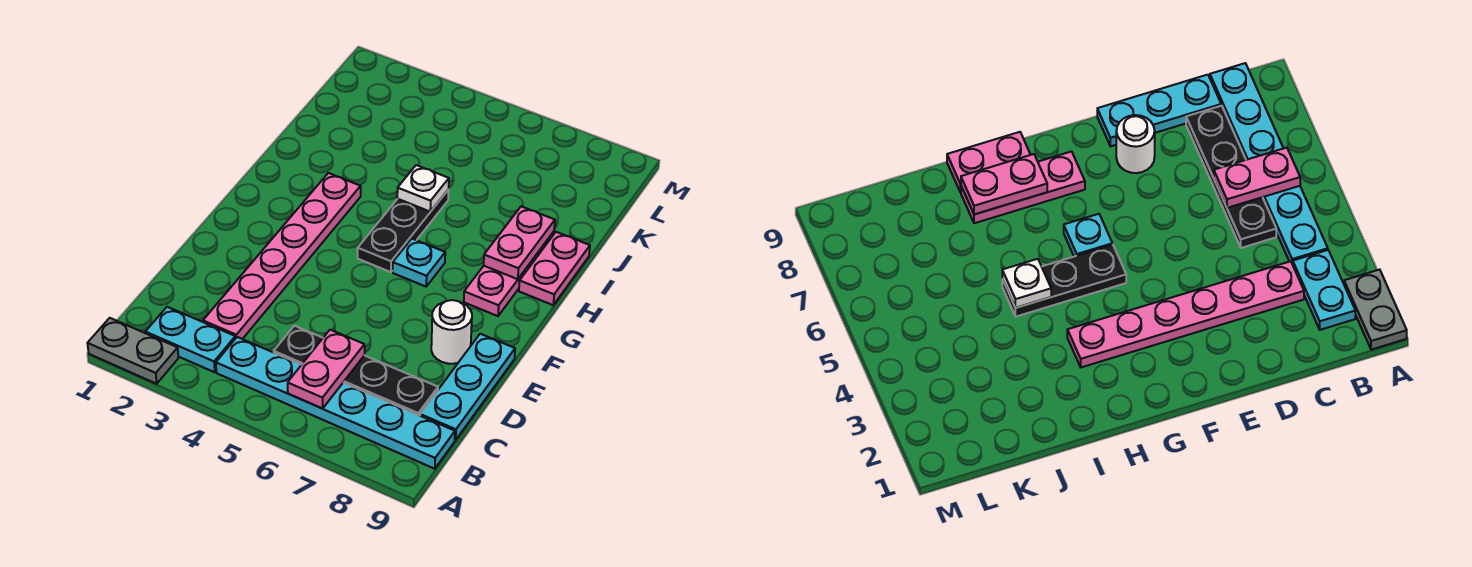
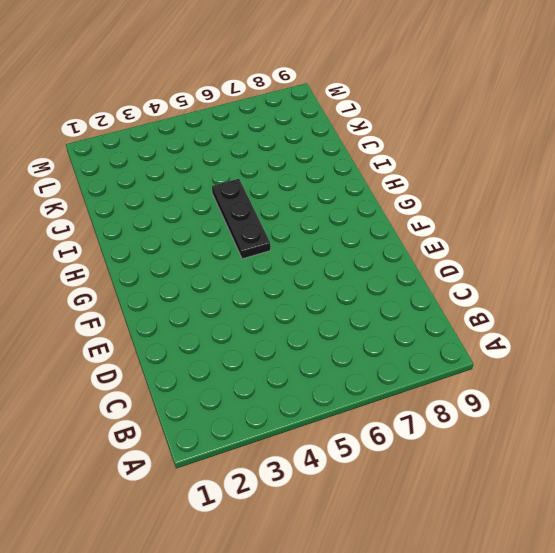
none -> grey 1x2 plate [87,318,178,384]
none -> cyan 1x2 plate [145,307,235,372]
none -> cyan 1x6 plate [216,337,455,469]

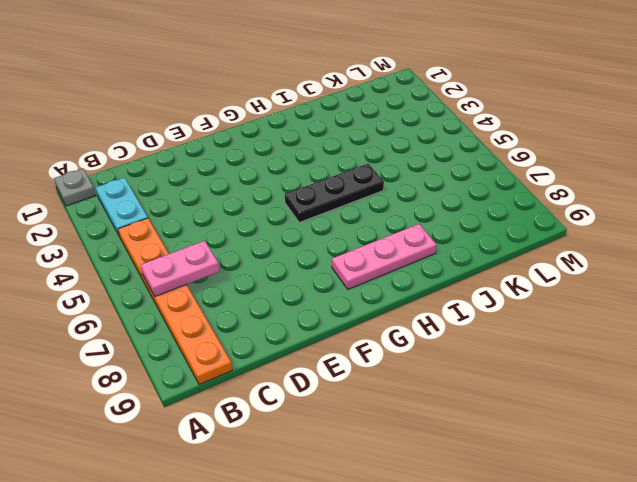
grey 1x1 plate [54,169,95,206] -> grey 1x2 plate [87,318,178,384]
orange 1x6 plate [118,218,232,385] -> cyan 1x6 plate [216,337,455,469]
none -> pink 1x6 plate [203,173,361,339]
none -> black 1x4 plate [274,326,438,415]
none -> cyan 1x3 plate [420,334,515,440]

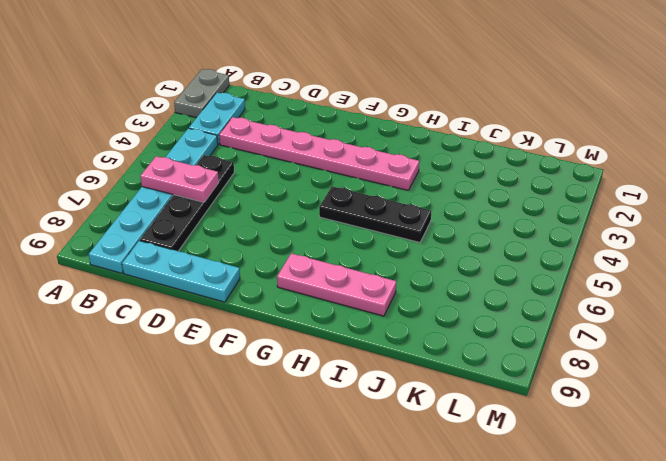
none -> white 1x1 round brick [431,300,472,364]
none -> cyan 1x1 plate [393,239,445,287]
none -> pink 1x2 plate [519,232,590,305]

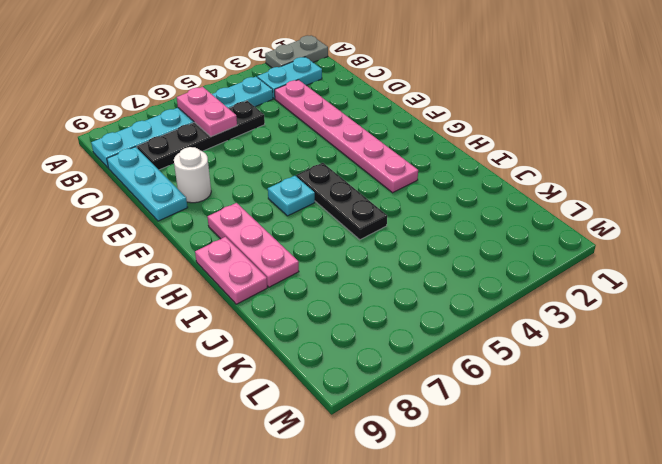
none -> pink 1x2 plate [484,206,555,279]
none -> white 1x1 plate [397,165,449,212]

